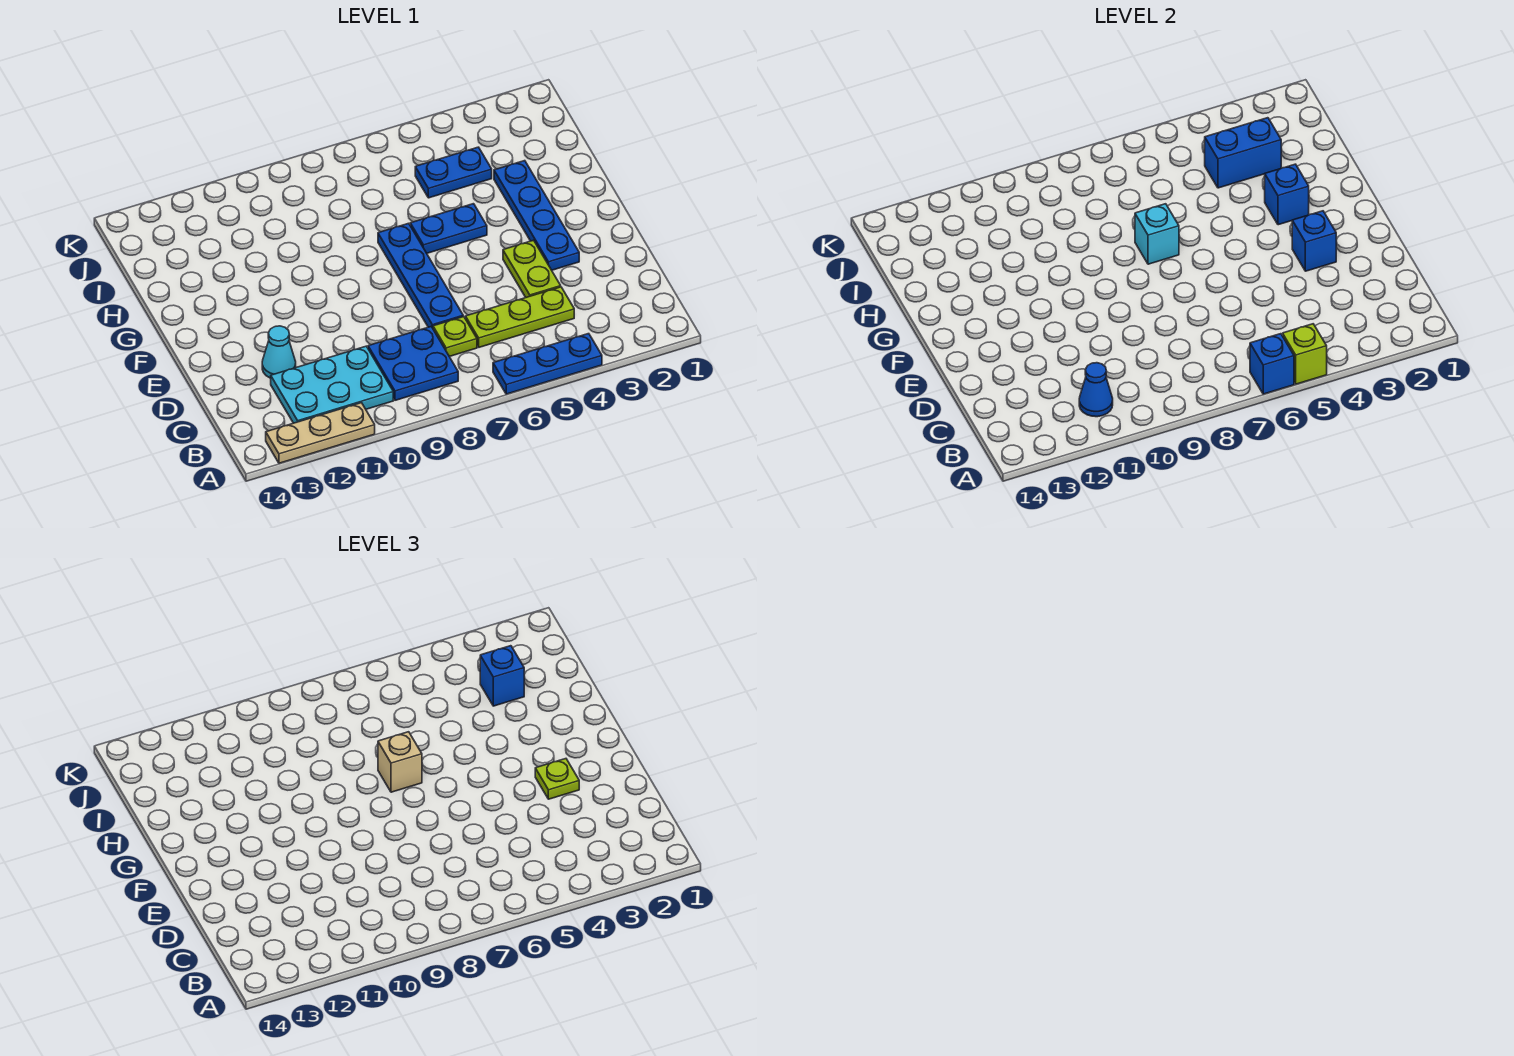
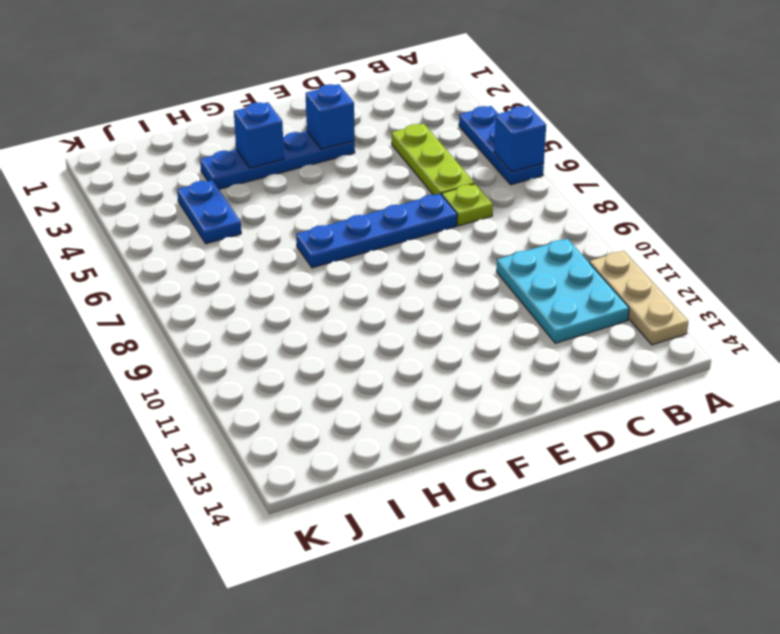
none -> blue 2x2 plate [368,327,458,400]
none -> lime 1x2 plate [503,240,561,297]
none -> cyan 1x1 cone [262,326,296,378]

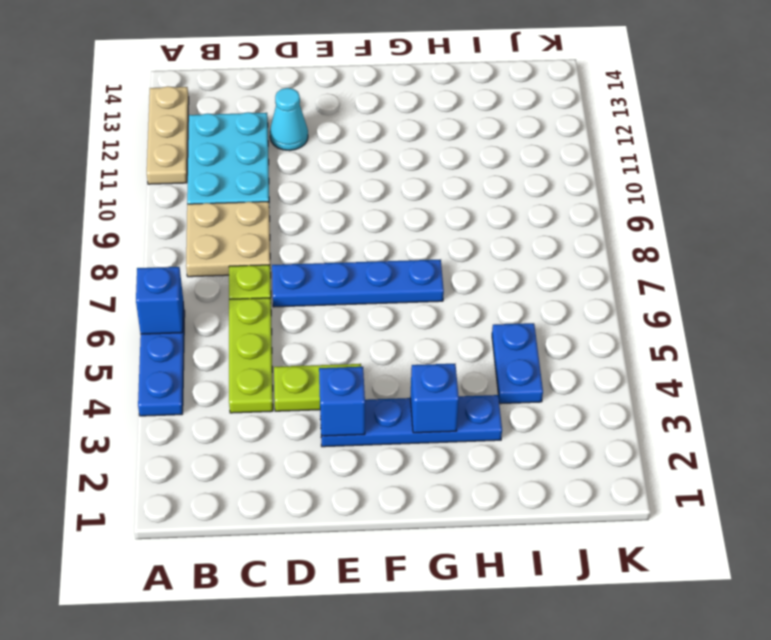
tan 2x2 plate [186,202,270,277] -> blue 2x2 plate [368,327,458,400]
none -> blue 1x2 plate [410,204,487,253]
none -> lime 1x1 brick [1283,324,1327,384]
none -> blue 1x1 cone [1079,363,1113,417]

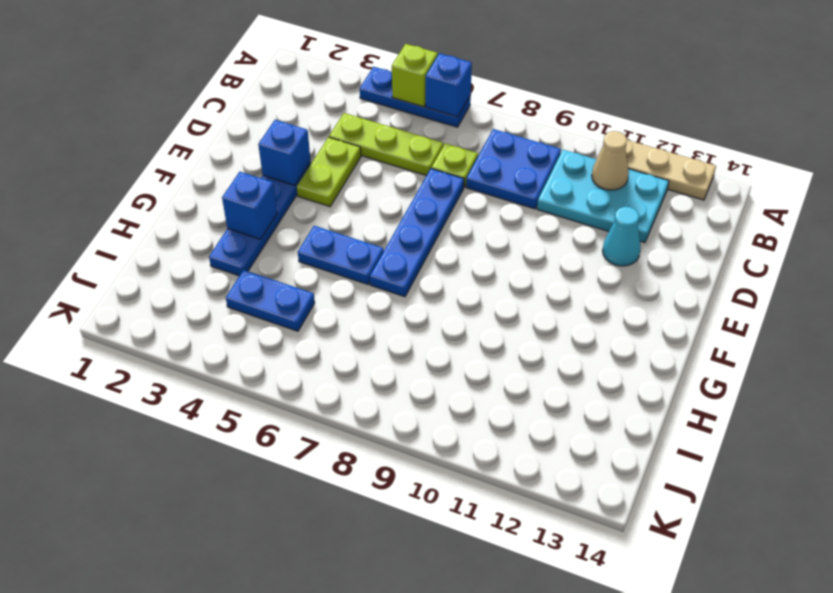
tan 1x1 cone [592,131,629,190] -> blue 1x1 cone [1079,363,1113,417]
none -> cyan 1x1 brick [1135,204,1179,264]
none -> blue 1x2 brick [1205,118,1281,188]
none -> lime 1x1 plate [535,759,579,799]

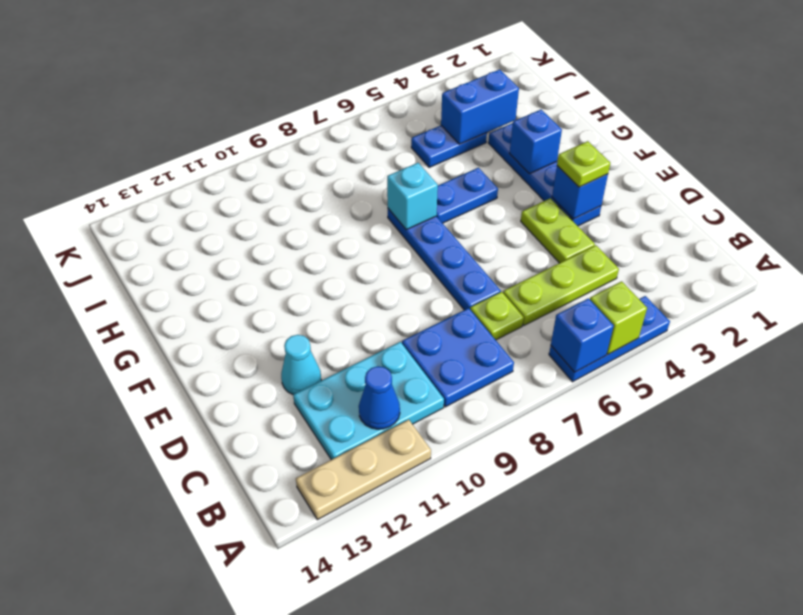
none -> tan 1x1 brick [378,732,422,792]
none -> blue 1x1 brick [480,646,524,706]

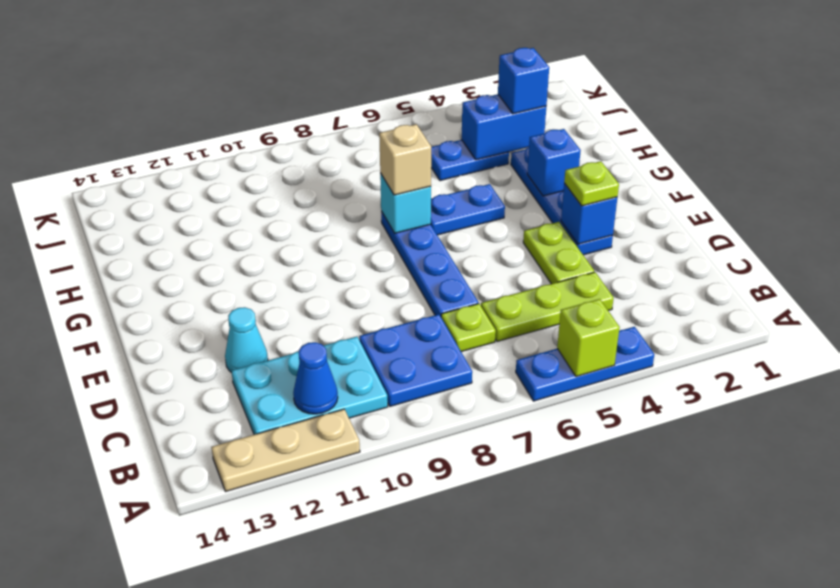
none -> blue 1x1 brick [1250,334,1294,394]

